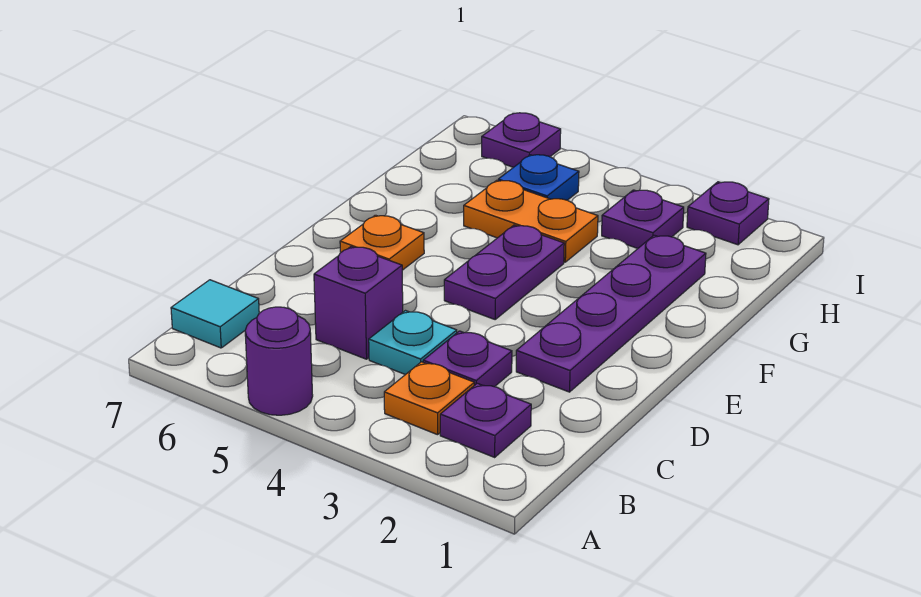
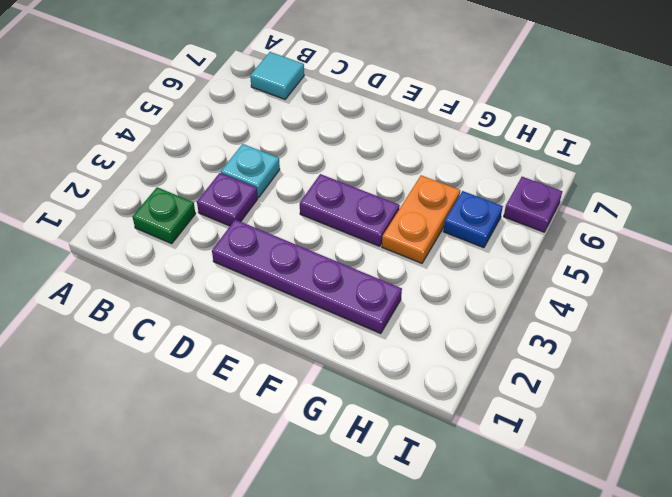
green 1x1 plate [133,187,196,244] -> purple 1x1 plate [440,383,531,457]
none -> purple 1x1 round brick [245,307,313,415]
none -> orange 1x1 plate [384,362,474,435]
none -> purple 1x1 brick [314,246,403,359]

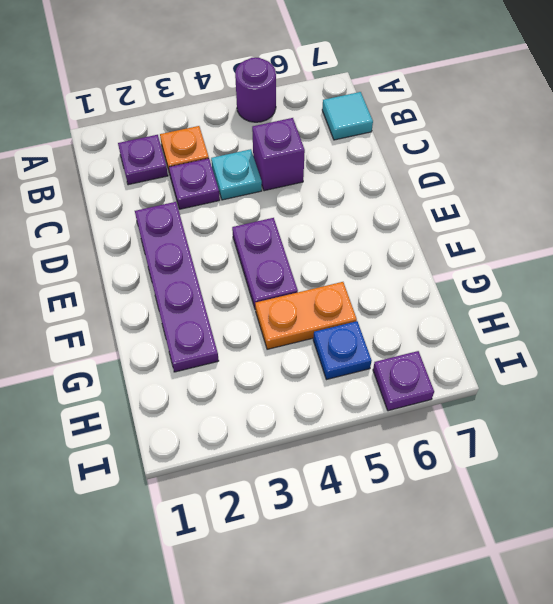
none -> orange 1x1 plate [340,215,424,270]
none -> purple 1x1 plate [602,190,684,248]
none -> purple 1x1 plate [687,182,769,245]

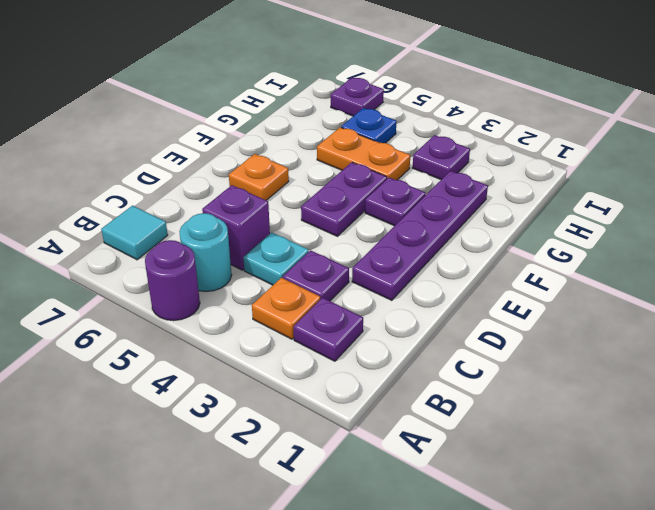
cyan 1x1 round brick [179,213,232,292] -> none
purple 1x1 plate [365,178,426,226] -> purple 1x1 plate moved to [687,182,769,245]

